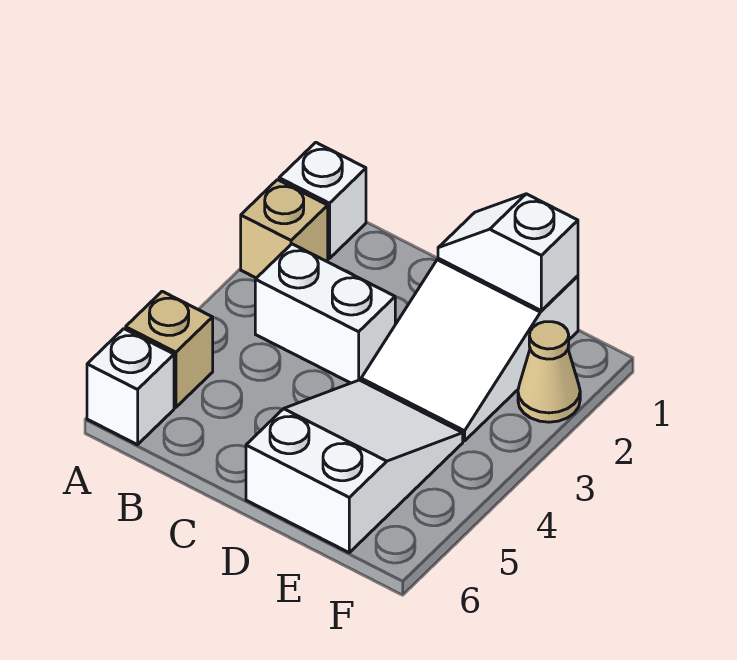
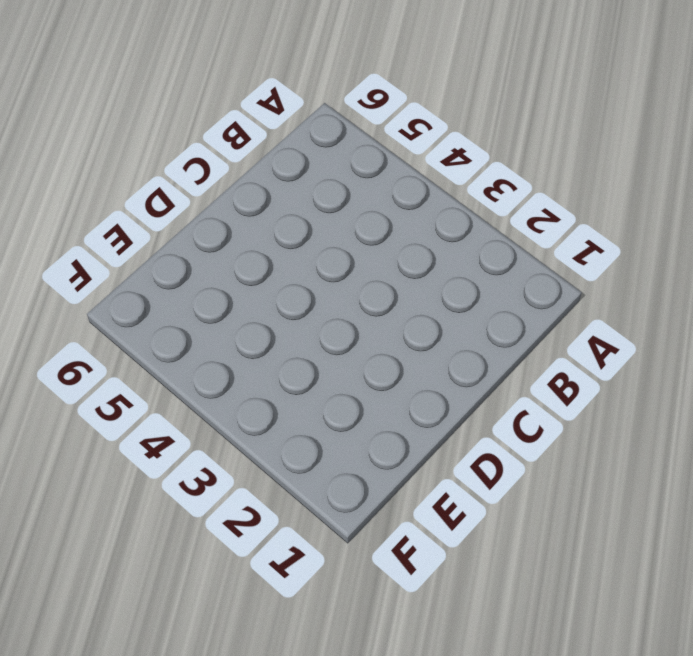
none -> white 1x1 brick [279,142,366,258]
none -> tan 1x1 brick [241,180,328,278]

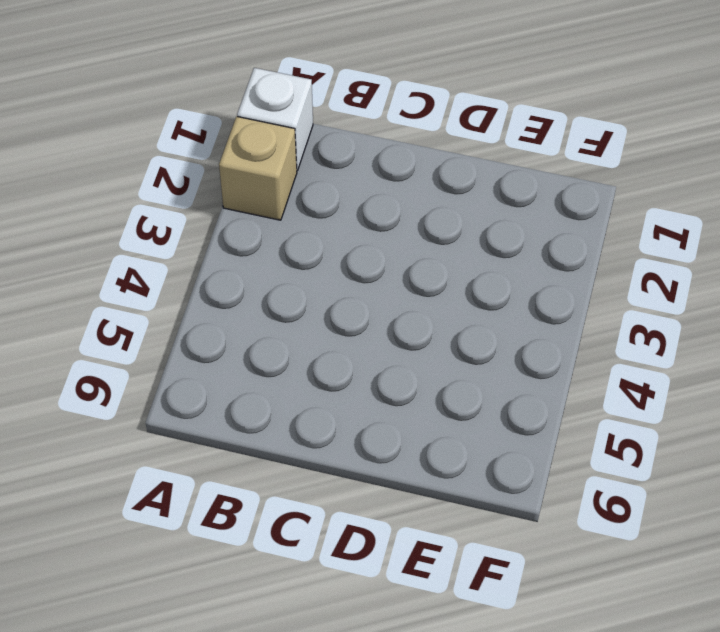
none -> tan 1x1 brick [126,291,213,407]
none -> white 1x1 brick [87,329,174,445]

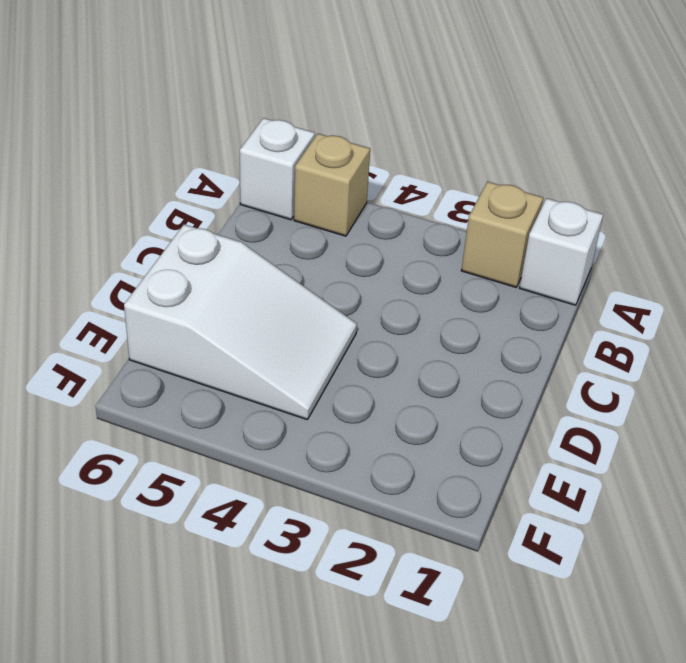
none -> white 1x2 brick [255,244,395,383]
none -> white 2x3 slope [361,258,578,441]

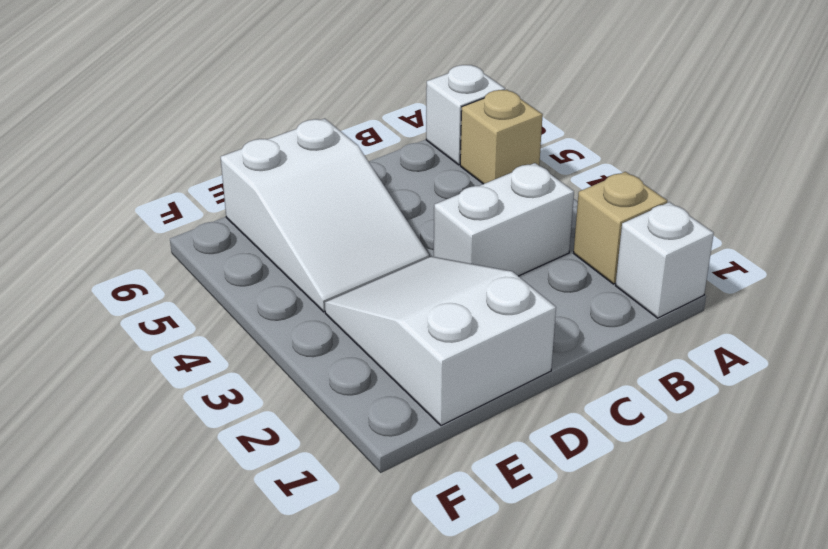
none -> tan 1x1 cone [518,322,580,422]
none -> white 1x2 slope [438,194,578,310]

